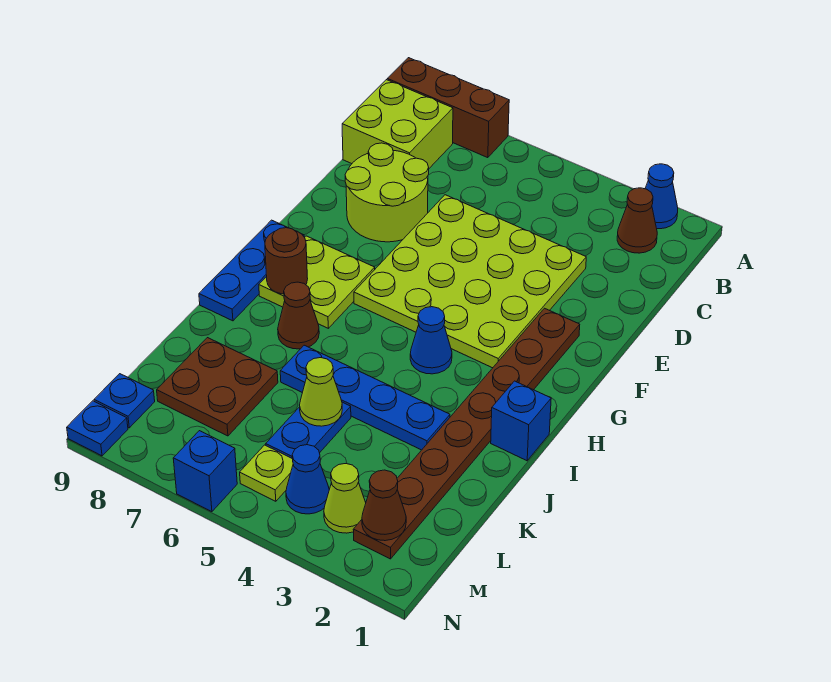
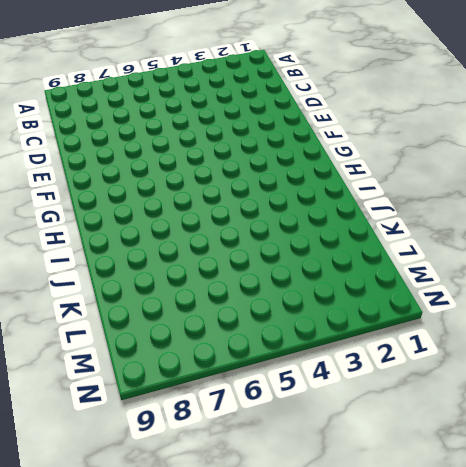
none -> blue 1x1 cone [645,164,678,229]
none -> brown 1x3 brick [387,58,509,158]
none -> brown 1x1 cone [617,188,657,253]

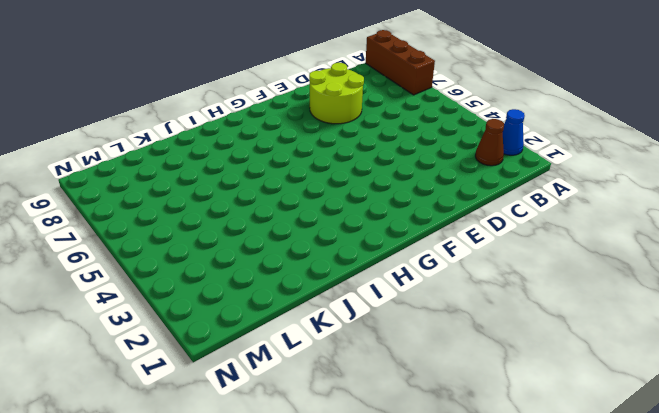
none -> lime 2x2 brick [342,80,453,168]
none -> lime 4x4 plate [354,195,586,368]
none -> brown 1x8 plate [353,308,580,559]

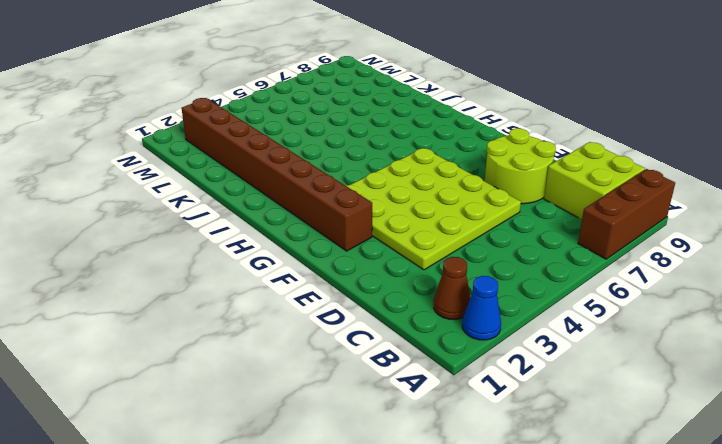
brown 1x8 brick [182,98,372,251] -> brown 1x8 plate [353,308,580,559]
none -> lime 2x2 plate [259,236,375,328]
none -> blue 1x3 plate [199,220,304,321]
none -> blue 1x1 cone [410,307,452,374]

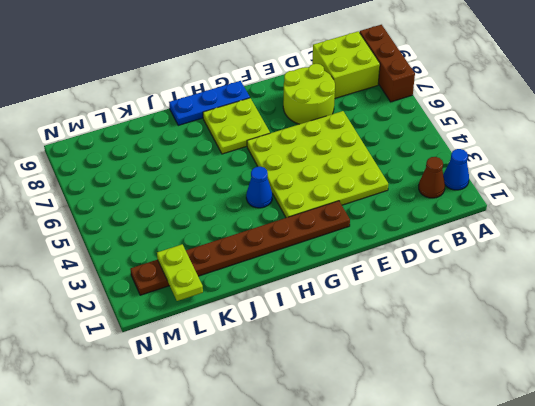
lime 1x2 plate [157,244,203,301] -> none
none -> blue 1x1 brick [491,381,551,461]
none -> brown 1x1 cone [278,282,319,349]
none -> blue 1x4 plate [280,345,450,450]

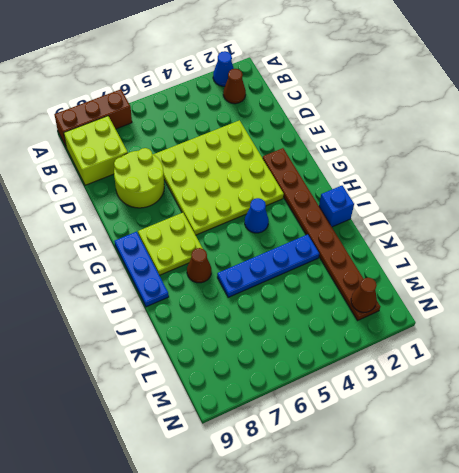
none -> blue 1x2 plate [266,402,351,458]
none -> brown 2x2 plate [157,338,278,436]
none -> lime 1x1 cone [324,464,366,533]

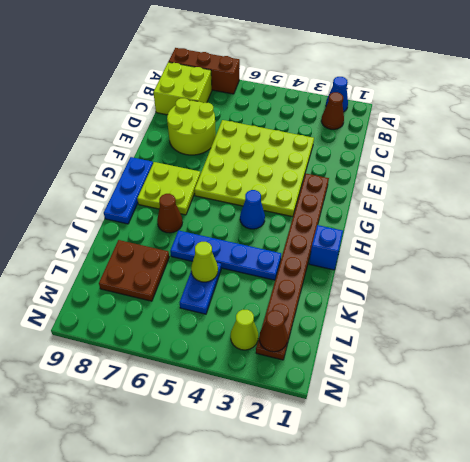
none -> blue 1x1 cone [286,445,329,514]
none -> lime 1x1 plate [240,445,293,501]
none -> blue 1x1 plate [94,374,155,428]

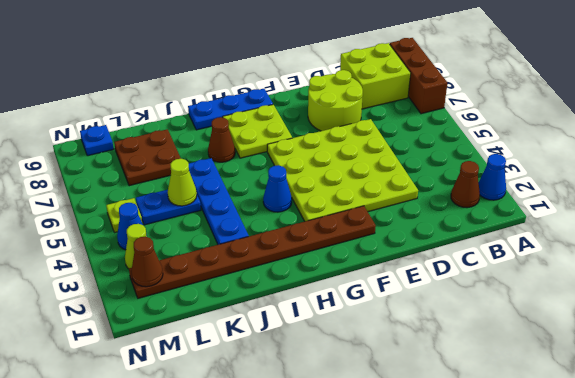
none -> blue 1x1 brick [491,381,551,461]
none -> blue 1x1 brick [173,431,237,512]
none -> blue 1x1 plate [67,401,128,456]

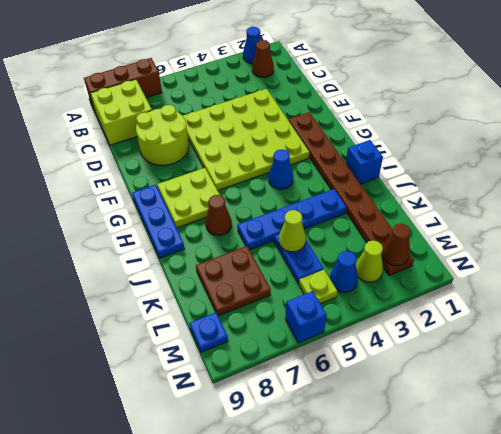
none -> blue 1x1 plate [67,401,128,456]
none -> brown 1x1 round brick [265,228,308,294]

